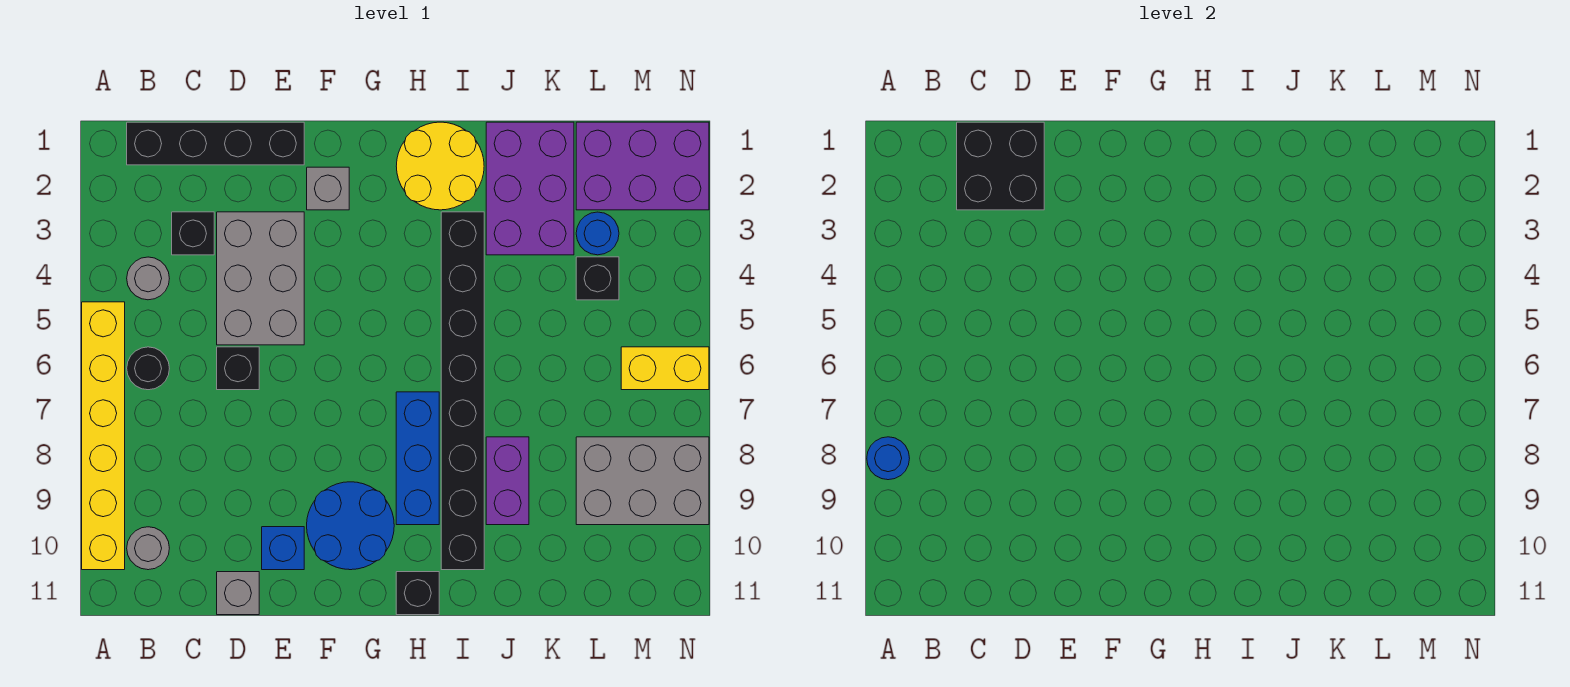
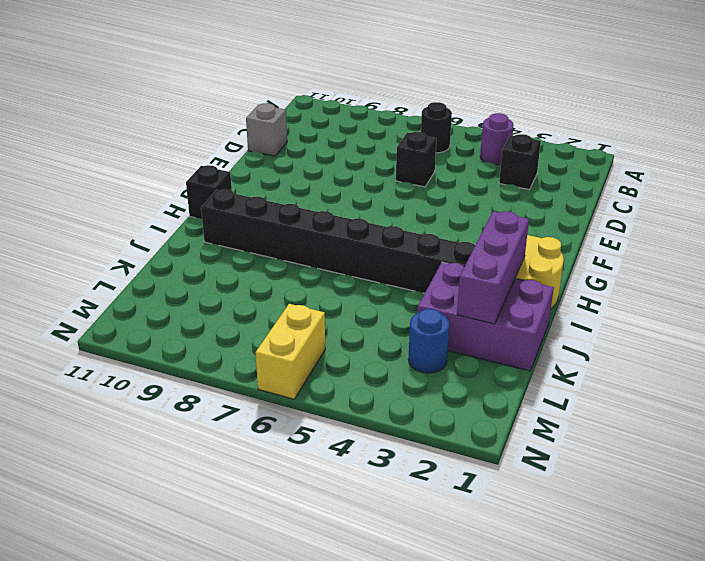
purple 1x1 round brick [480,113,514,165] -> grey 1x1 round brick [127,257,169,300]
purple 1x3 brick [457,211,529,324] -> none
none -> yellow 1x6 brick [82,302,125,570]
none -> black 1x4 brick [127,122,304,165]
none -> grey 1x1 round brick [127,527,169,570]

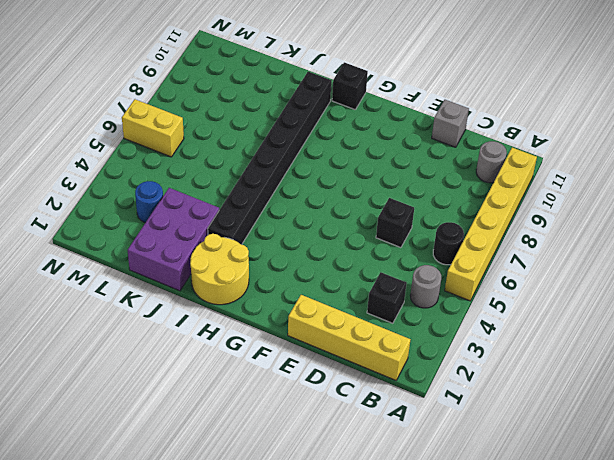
yellow 1x4 brick [288,295,410,380] -> black 1x4 brick [127,122,304,165]
none -> grey 2x3 brick [217,212,304,345]
none -> blue 1x1 brick [262,527,304,570]
none -> grey 1x1 brick [307,167,349,210]

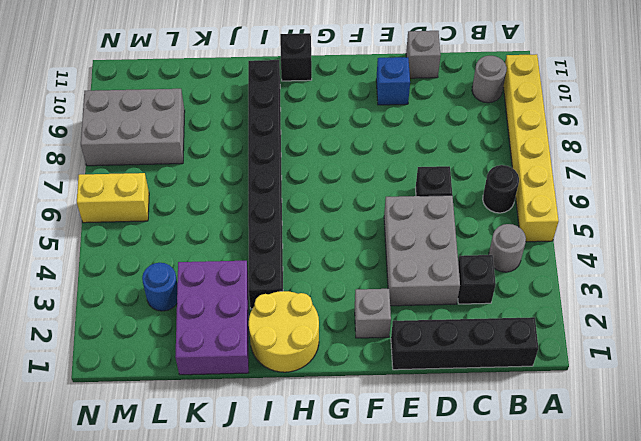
none -> blue 2x2 round brick [307,482,394,570]
none -> blue 1x3 brick [396,392,439,525]
none -> purple 1x2 brick [486,437,529,525]

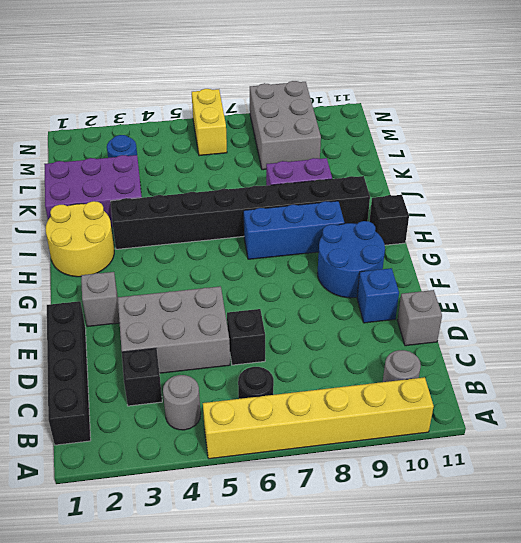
none -> purple 2x3 brick [576,122,709,210]
none -> black 1x1 brick [576,257,619,300]
none -> blue 1x1 round brick [867,437,910,480]

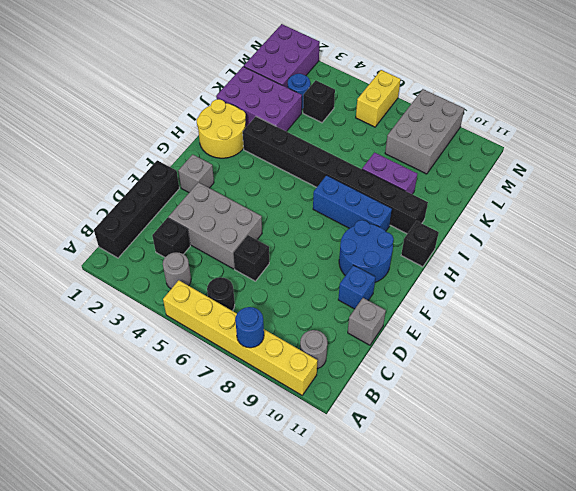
none -> black 2x2 brick [957,122,1044,210]

